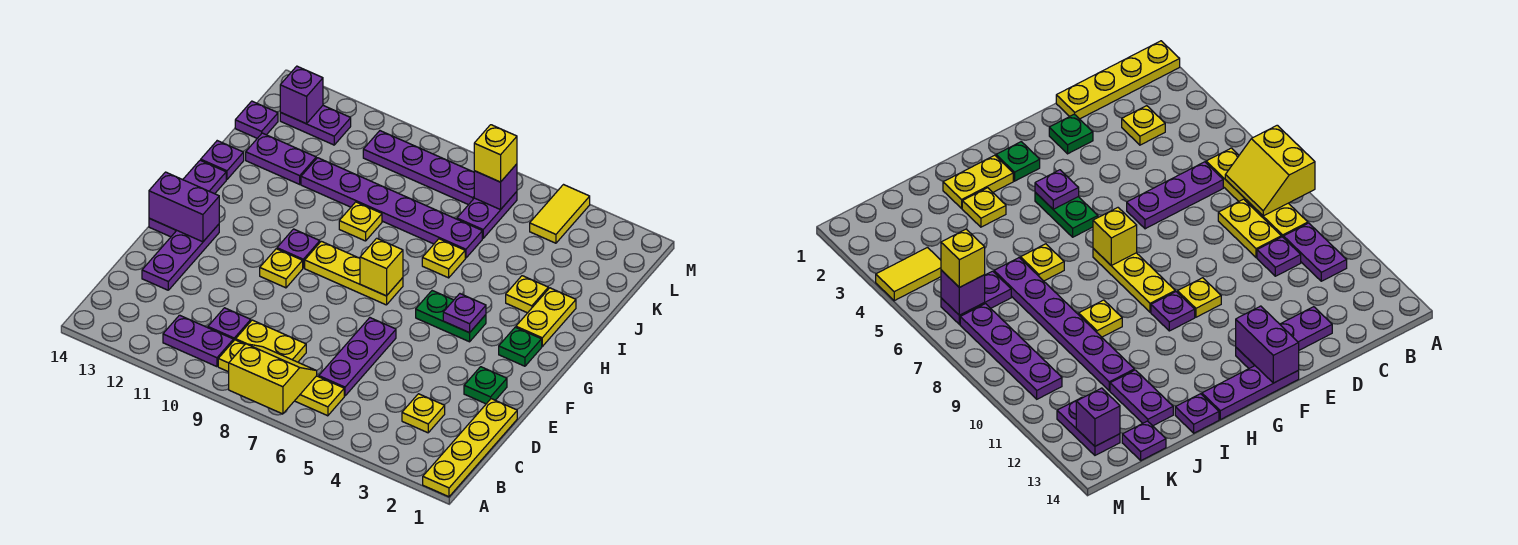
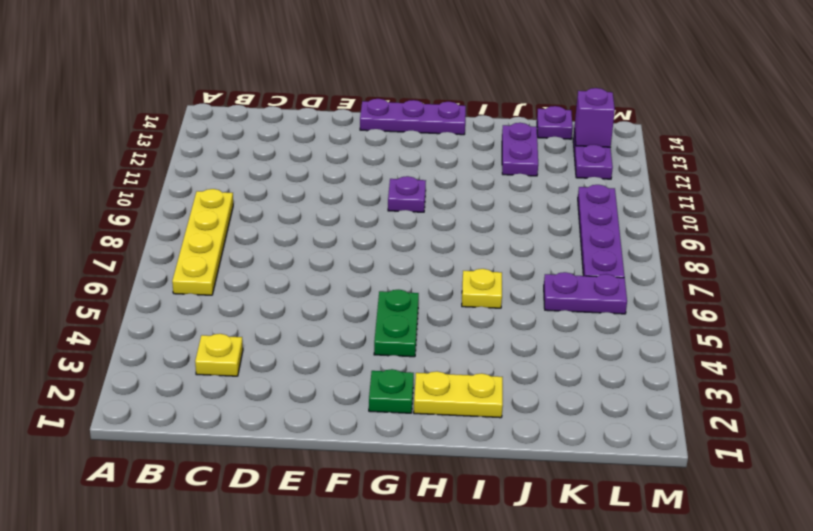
none -> yellow 1x4 plate [423,399,517,497]
none -> purple 1x2 plate [163,315,233,367]
none -> purple 1x3 plate [319,318,396,396]
none -> yellow 1x2 plate [236,320,306,362]

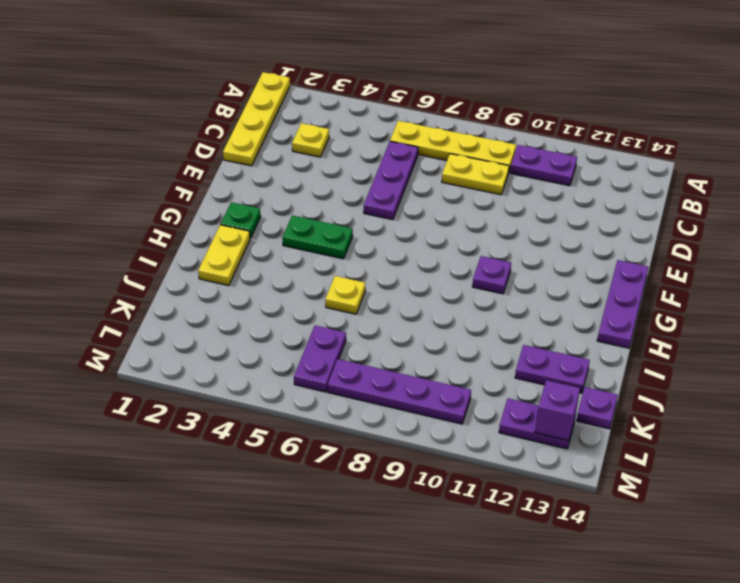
none -> purple 1x1 plate [208,308,251,341]
none -> purple 1x3 plate [142,224,219,290]
none -> green 1x1 plate [464,367,507,404]
none -> yellow 1x1 plate [260,249,303,288]

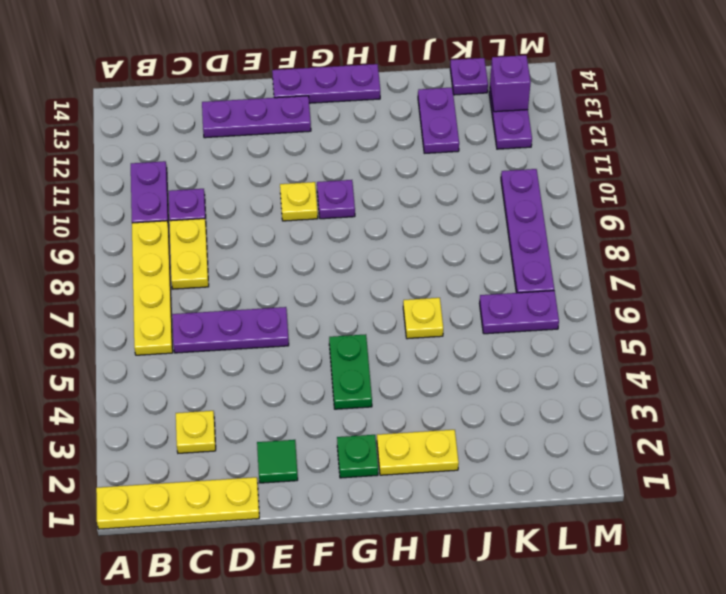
green 1x1 tile [257,440,298,483] -> green 1x1 plate [464,367,507,404]
none -> yellow 1x3 plate [305,241,403,305]
none -> yellow 1x1 plate [506,276,548,313]
none -> yellow 1x1 plate [339,202,382,241]
none -> purple 1x1 plate [201,141,244,180]

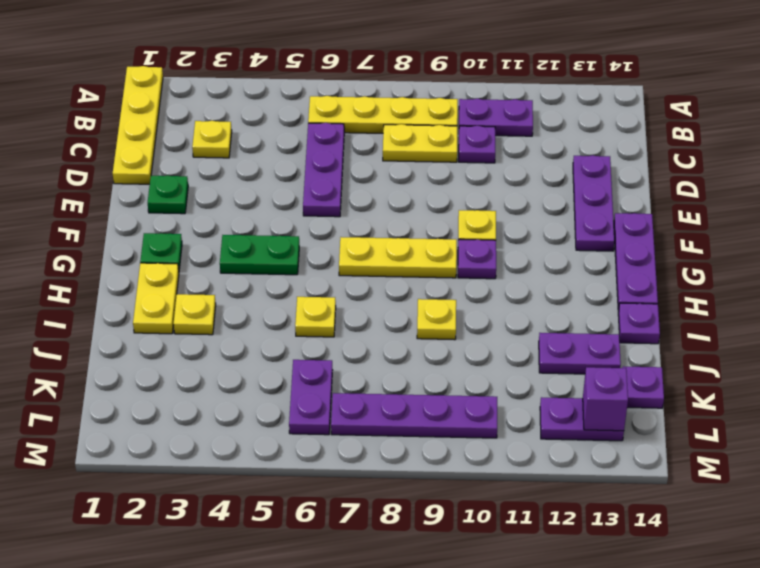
none -> purple 1x6 plate [301,158,482,258]
none -> yellow 1x2 tile [530,185,590,243]
none -> yellow 2x2 slope [229,344,317,414]
none -> purple 1x2 brick [149,172,219,242]

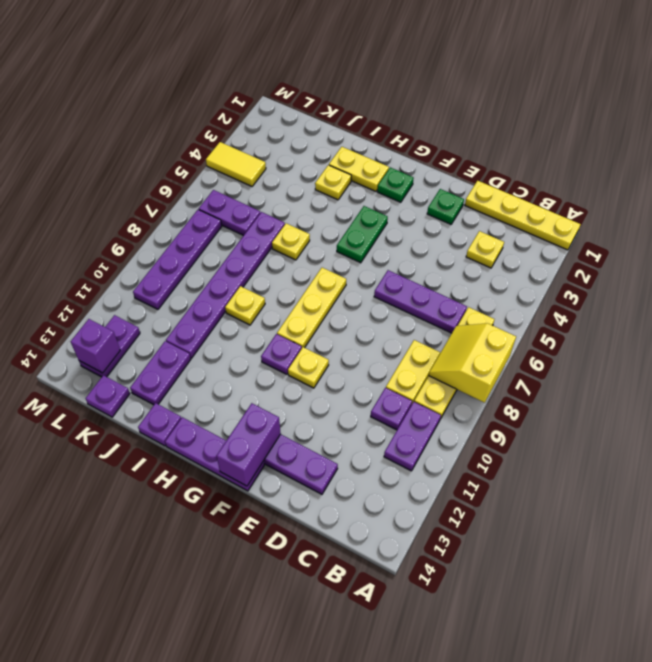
none -> purple 1x1 plate [443,294,486,333]
none -> yellow 1x1 brick [360,238,403,296]
none -> purple 1x1 brick [474,164,517,210]
none -> yellow 1x1 brick [474,125,517,182]

